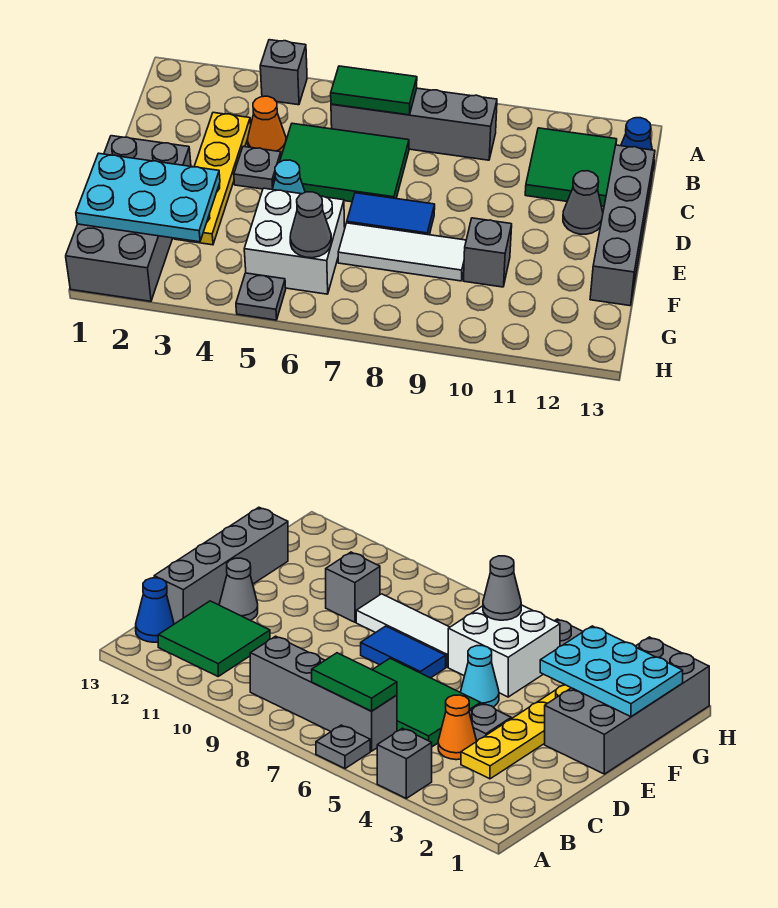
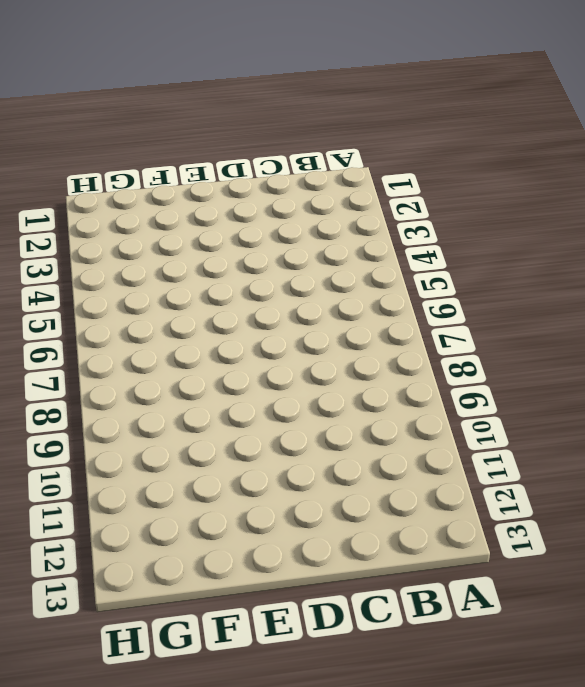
none -> grey 1x1 brick [260,40,307,105]
none -> grey 1x1 plate [316,725,370,769]
none -> grey 1x4 brick [331,88,497,160]

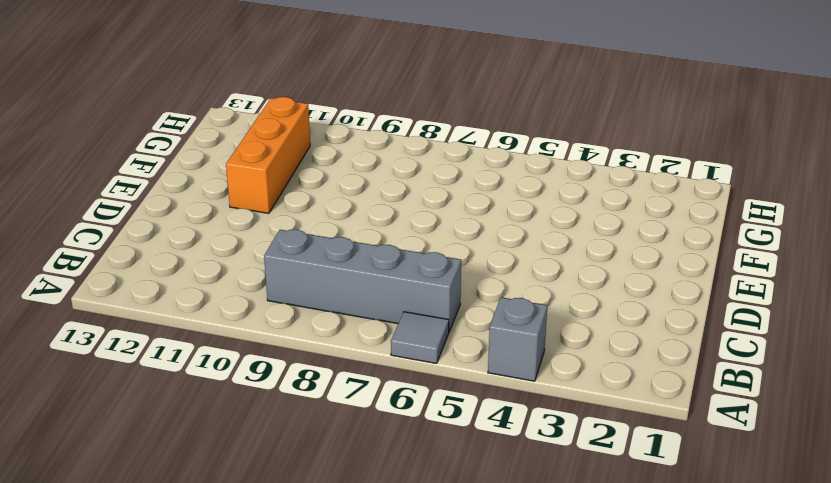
grey 1x1 tile [391,312,449,364] -> grey 1x1 plate [316,725,370,769]
orange 1x3 brick [226,97,310,213] -> none
none -> green 2x2 tile [525,128,617,207]
none -> blue 1x1 cone [621,118,654,170]
none -> yellow 1x4 plate [174,113,251,245]

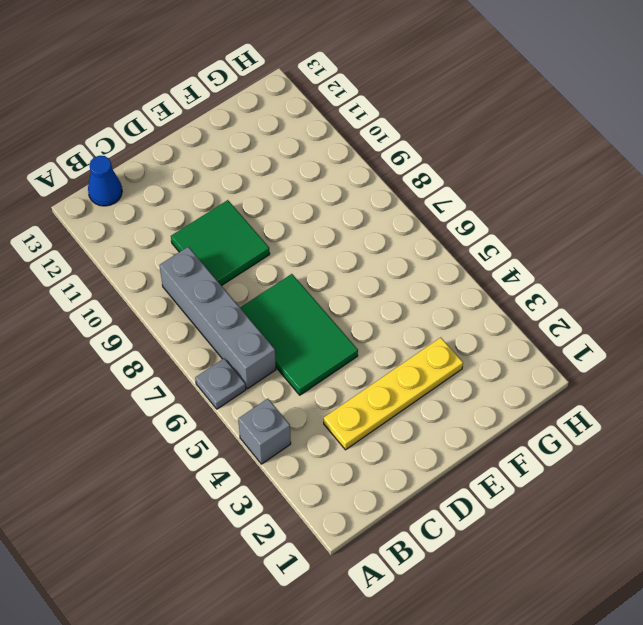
green 2x2 tile [171,200,270,286] -> green 2x2 tile moved to [525,128,617,207]
none -> orange 1x1 cone [248,96,286,154]
none -> grey 1x4 brick [590,145,655,306]
none -> grey 1x1 plate [234,146,281,189]

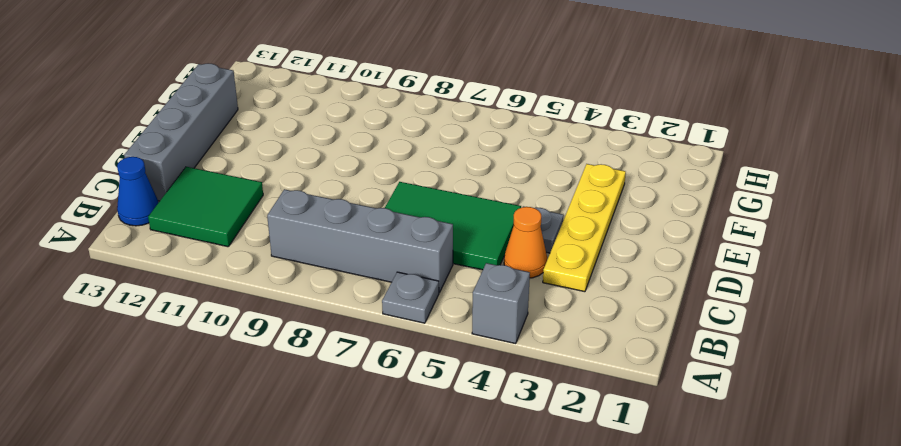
none -> grey 1x1 cone [563,171,603,234]
none -> grey 2x4 brick [66,136,191,301]
none -> cyan 1x1 cone [272,160,305,194]

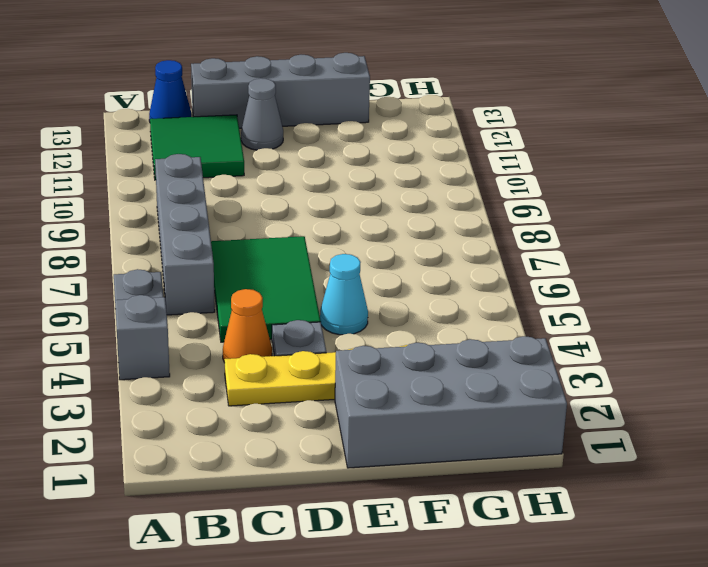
none -> blue 1x2 tile [347,193,435,235]
none -> white 2x2 brick [244,188,345,294]
none -> white 1x3 tile [338,223,466,281]

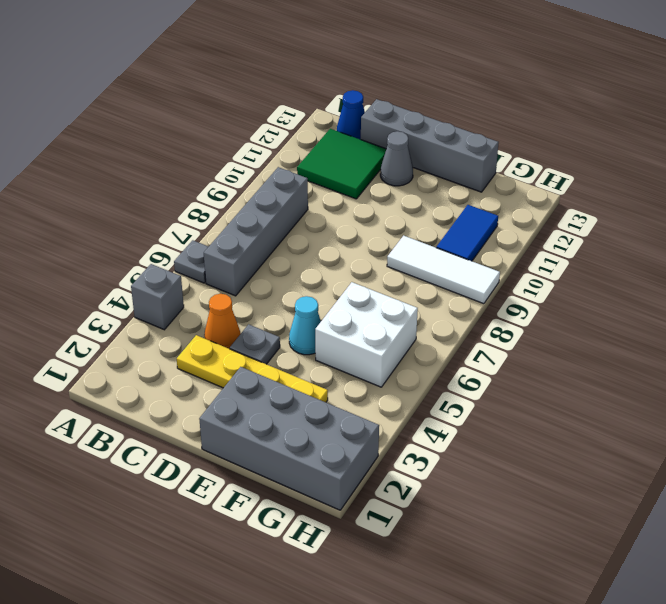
white 1x3 tile [387,236,500,304] -> white 1x3 tile turned to [338,223,466,281]
blue 1x2 tile [436,205,498,261] -> blue 1x2 tile moved to [347,193,435,235]
none -> green 2x3 tile [274,123,409,202]
none -> grey 1x1 brick [464,218,512,287]
none -> grey 1x1 plate [236,273,286,320]

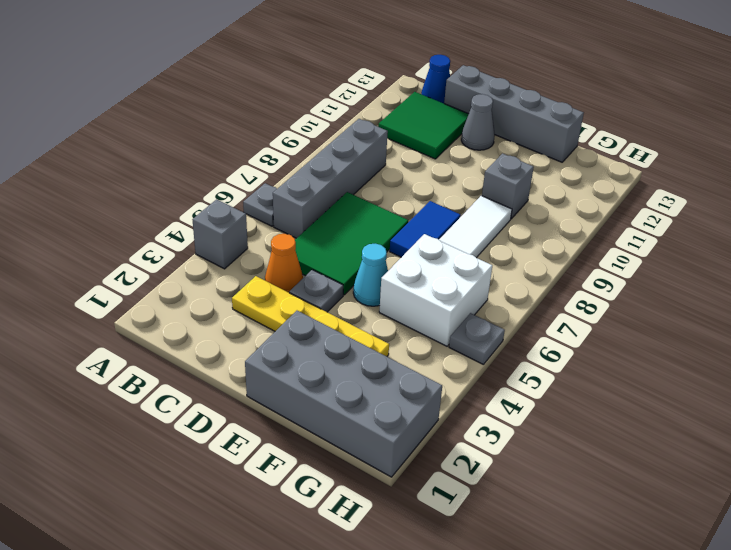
none -> green 1x2 tile [331,66,417,115]
none -> cyan 2x3 plate [76,153,220,242]
none -> grey 1x1 cone [290,192,331,258]

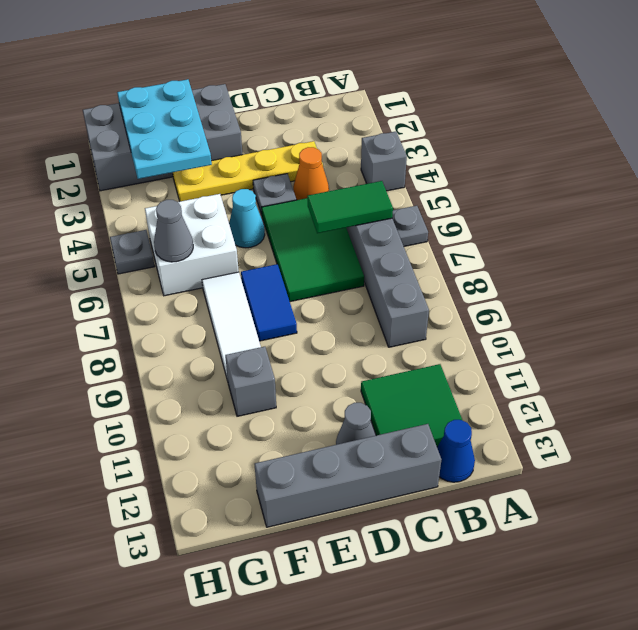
green 1x2 tile [307,181,393,233] -> green 1x2 tile turned to [331,66,417,115]

